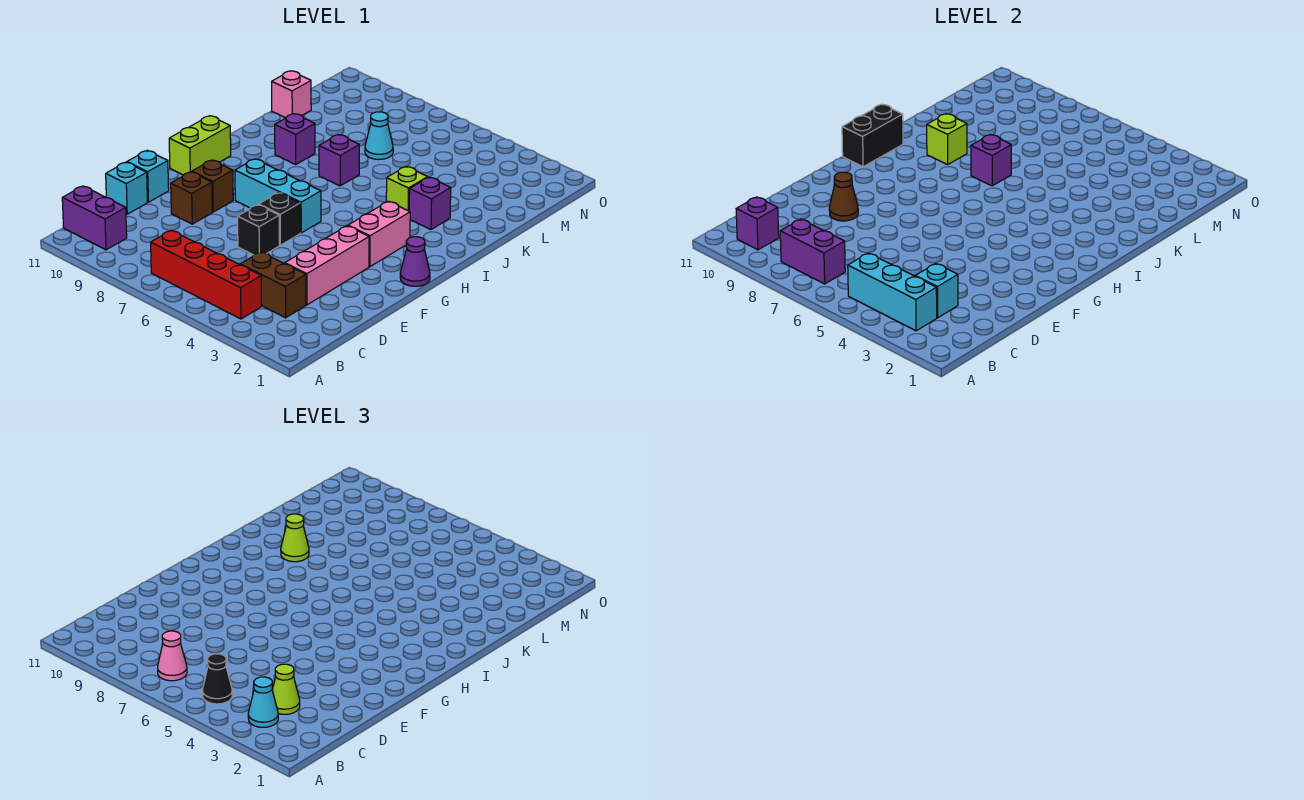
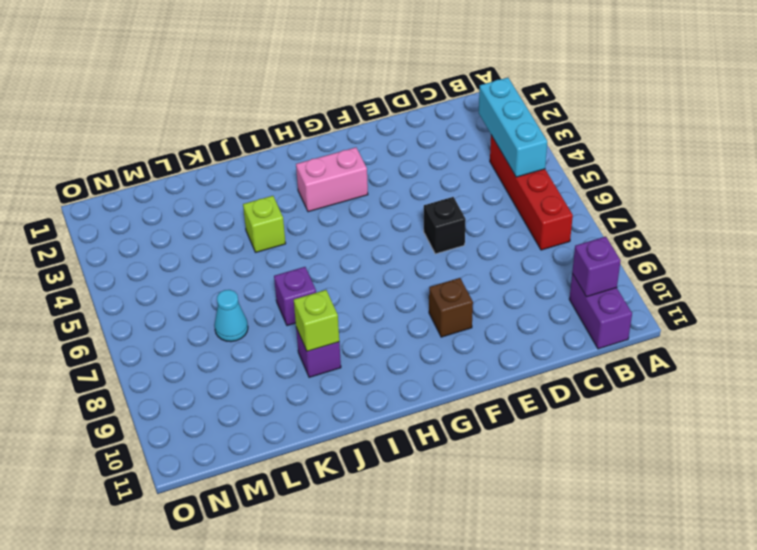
none -> brown 1x2 brick [240,252,306,318]
none -> pink 1x3 brick [285,226,369,305]
none -> cyan 1x1 brick [106,162,147,214]
none -> brown 1x1 brick [171,172,212,224]

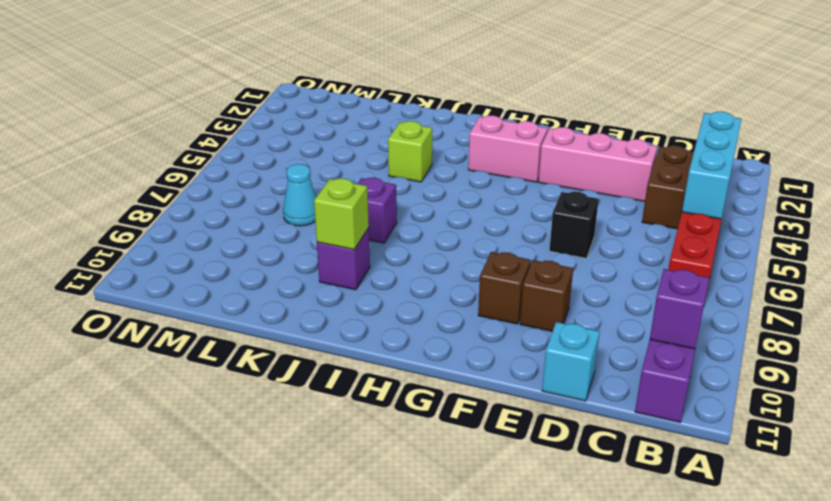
none -> cyan 1x1 brick [127,150,169,202]
none -> black 1x1 brick [259,193,300,245]
none -> purple 1x1 cone [400,237,430,286]
none -> cyan 1x3 brick [235,159,321,233]

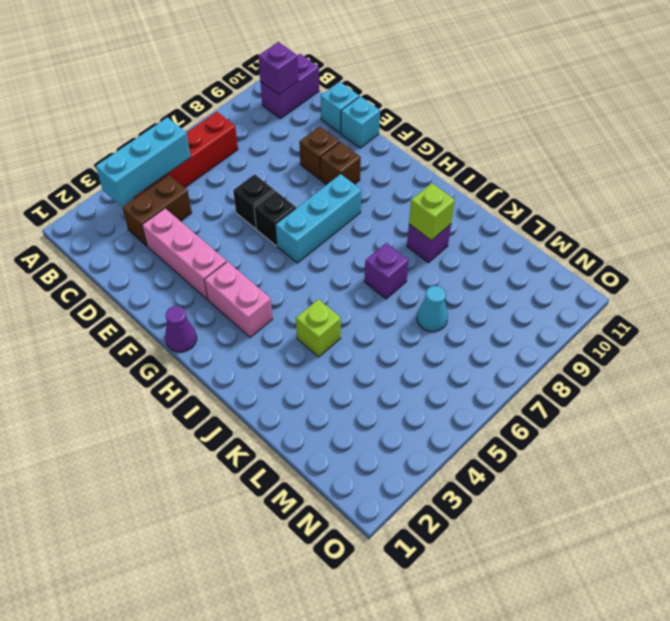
none -> lime 1x2 brick [169,116,231,175]
none -> purple 1x1 brick [409,177,451,230]
none -> pink 1x1 brick [272,71,311,118]
none -> purple 1x2 brick [780,219,845,284]

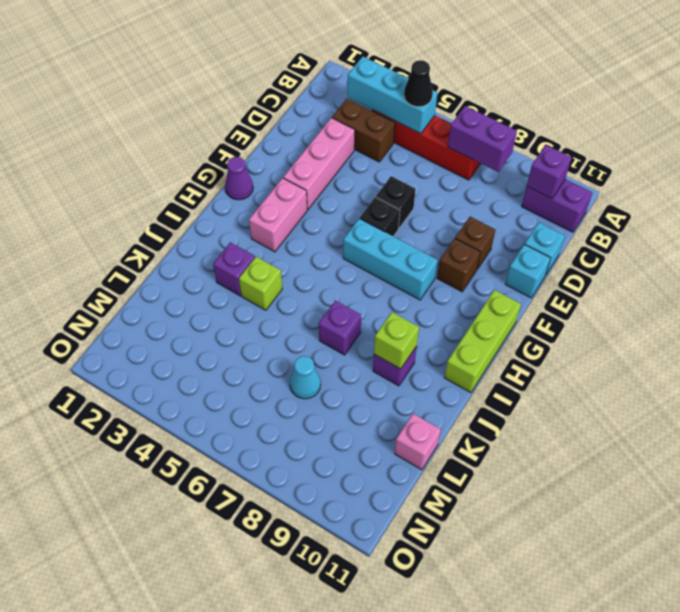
lime 1x3 brick [444,290,521,393] -> lime 1x2 brick [169,116,231,175]
none -> cyan 1x1 brick [915,263,958,318]
none -> brown 1x1 cone [829,172,858,221]
none -> black 1x2 brick [842,105,903,167]
none -> purple 1x1 brick [971,135,1011,186]

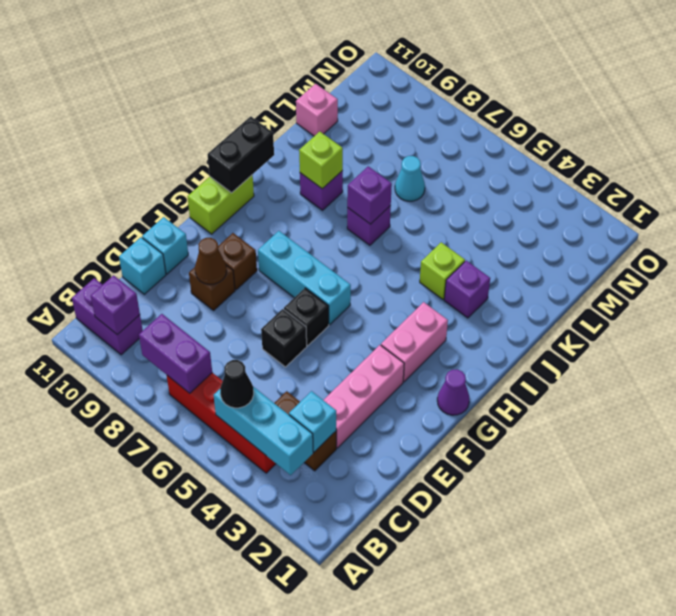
none -> cyan 1x1 cone [248,677,278,727]
none -> pink 1x1 cone [158,631,187,681]
none -> lime 1x1 cone [272,664,300,714]
none -> lime 1x1 cone [281,514,309,562]

